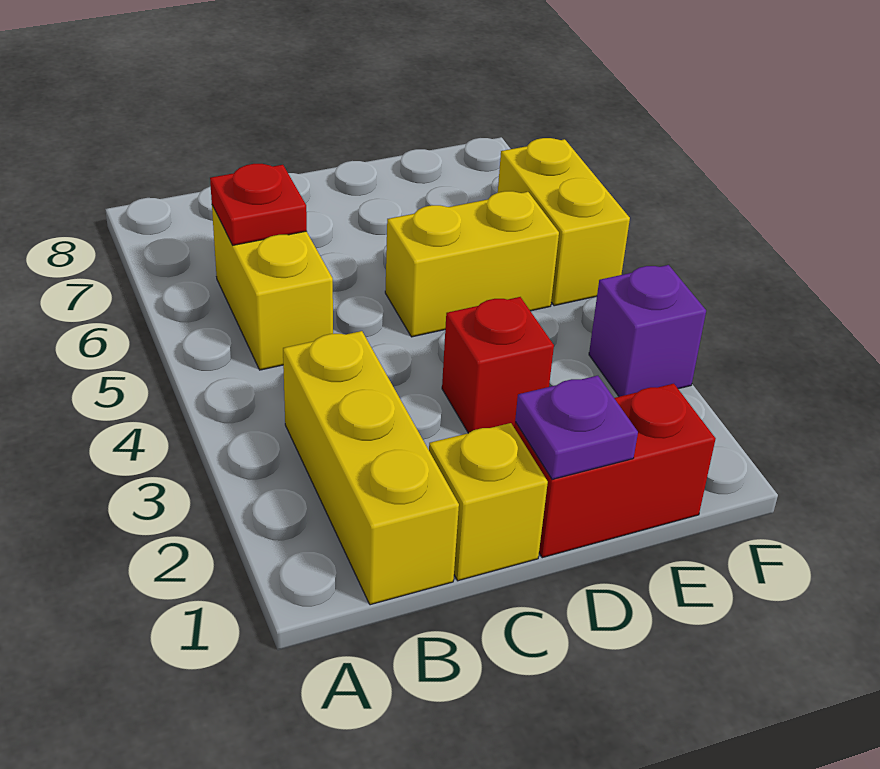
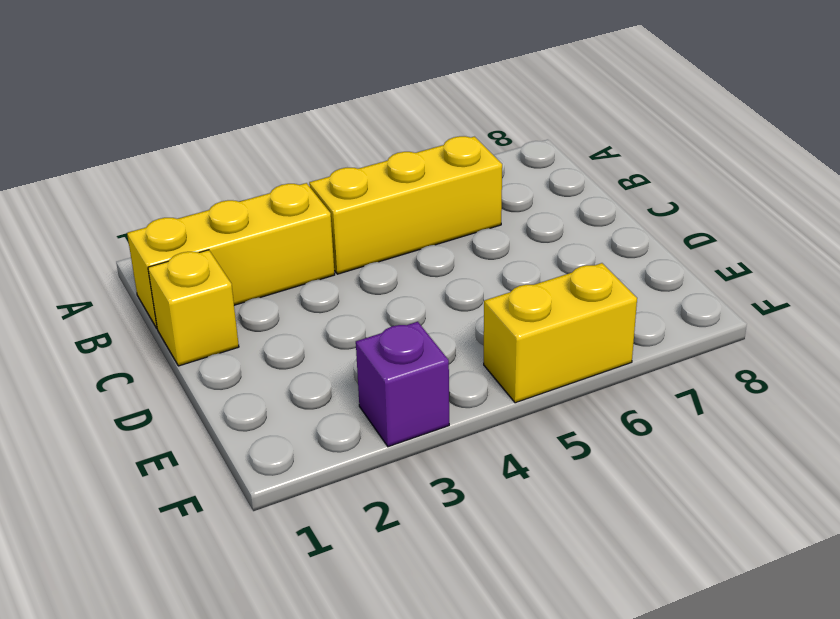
yellow 1x3 brick [309,136,502,274] -> yellow 1x2 brick [212,205,333,370]
none -> red 1x2 brick [515,384,716,558]
none -> red 1x1 brick [442,297,554,433]

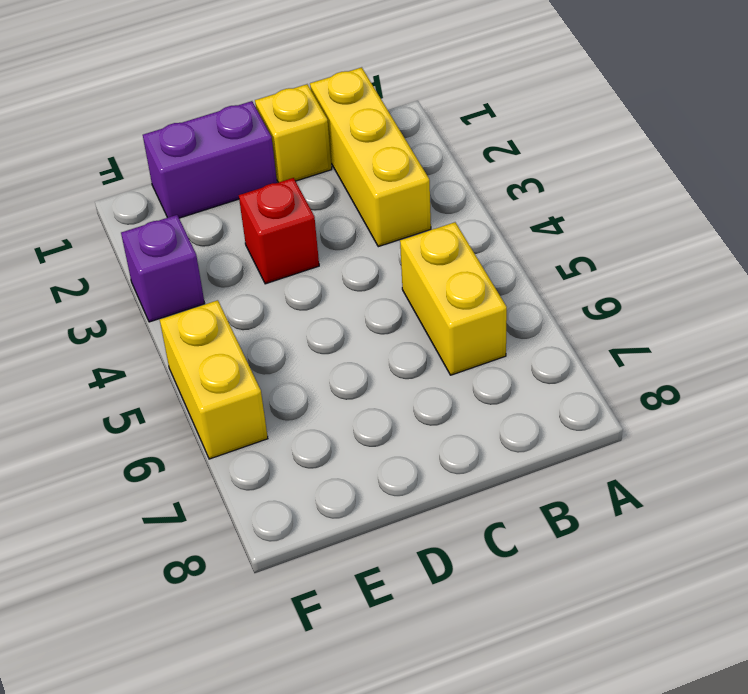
purple 1x2 brick [143,101,277,218] -> red 1x2 brick [515,384,716,558]
none -> yellow 1x2 brick [385,191,559,337]
none -> red 1x1 plate [210,164,307,245]

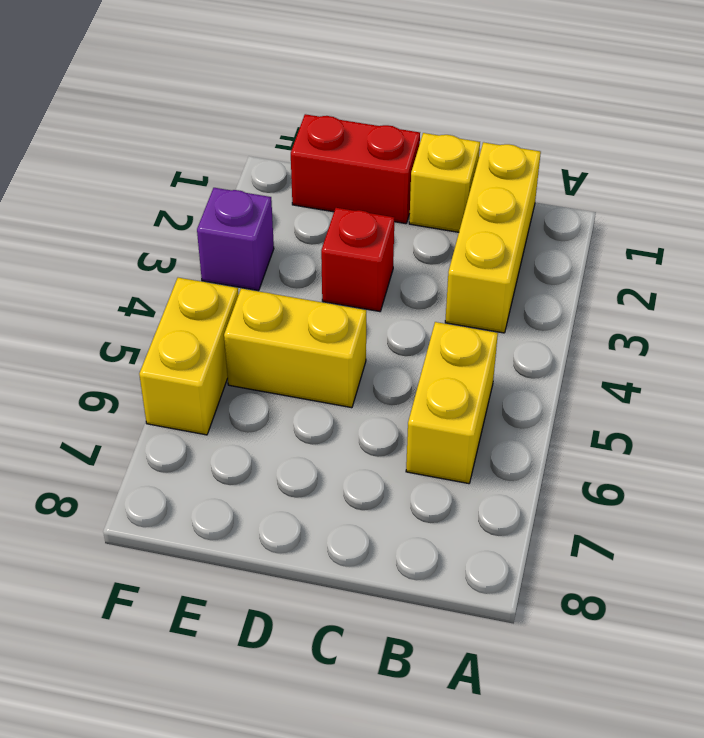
none -> red 1x1 plate [210,164,307,245]
none -> purple 1x1 plate [515,376,638,480]

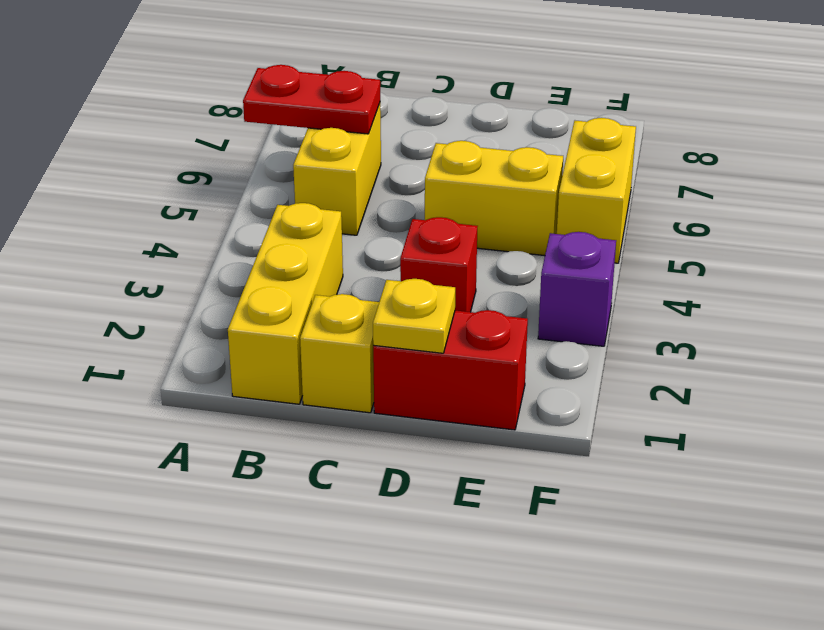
red 1x2 plate [243,65,380,134] -> red 1x1 plate [210,164,307,245]
yellow 1x1 plate [373,279,455,353] -> purple 1x1 plate [515,376,638,480]

